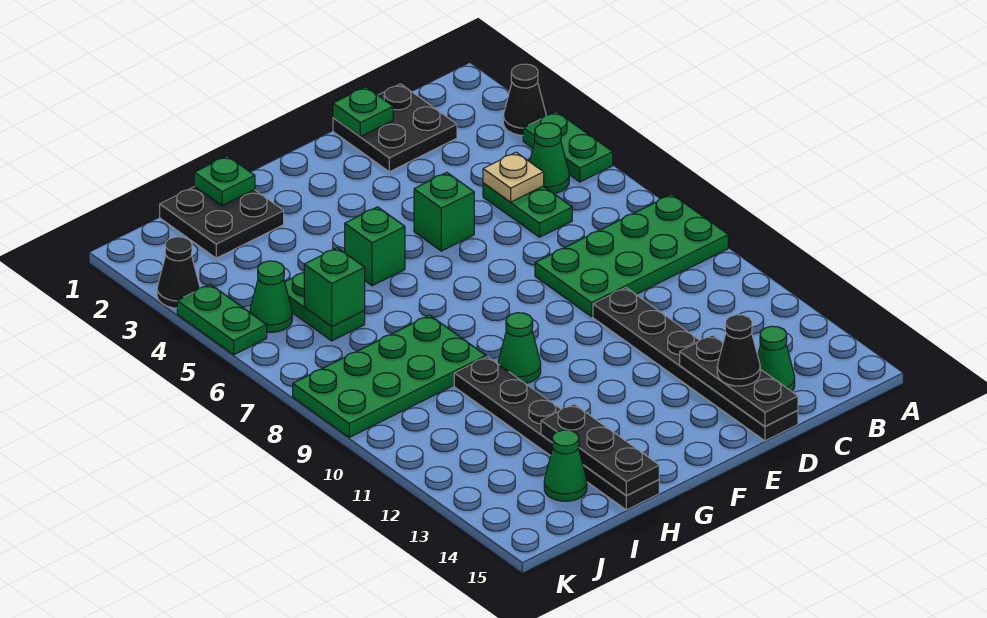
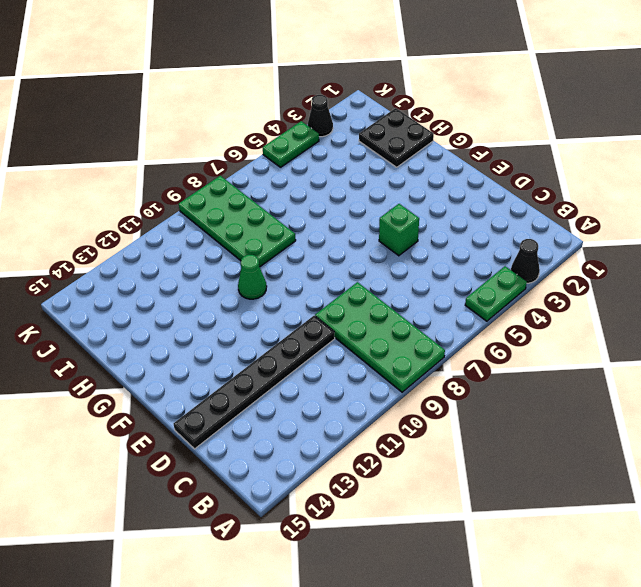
none -> green 1x1 cone [530,123,569,194]
none -> black 2x2 plate [333,84,457,172]
none -> green 1x2 plate [483,183,572,237]

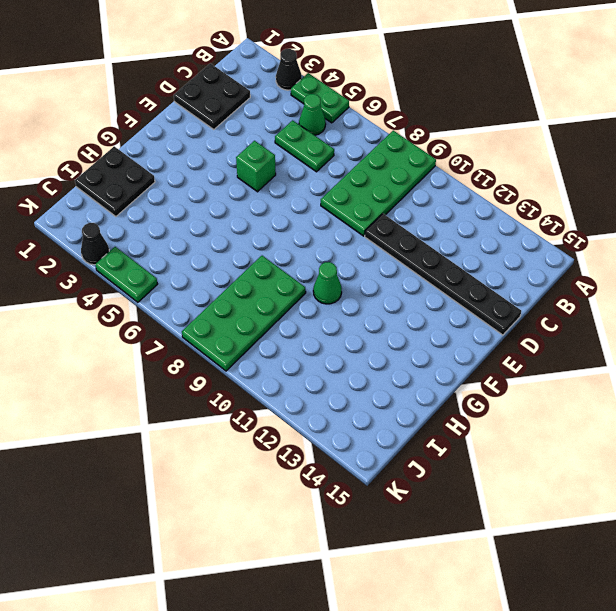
none -> green 1x1 cone [758,326,795,392]
none -> green 1x1 brick [345,207,405,286]
none -> black 1x6 plate [454,357,659,510]

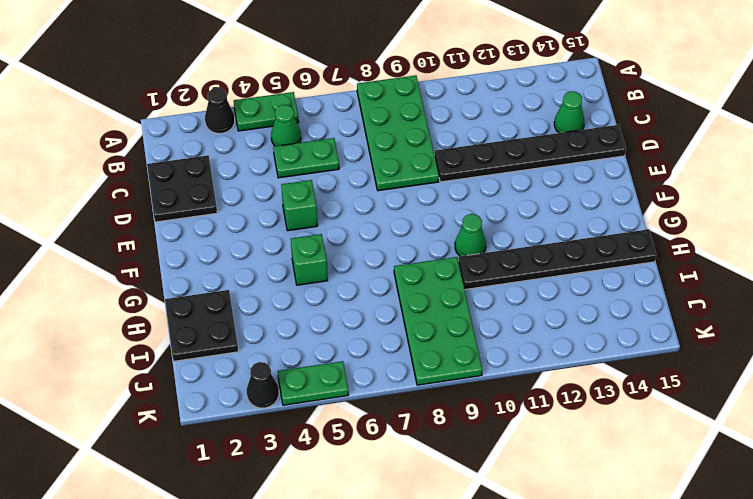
none -> green 1x2 plate [285,273,365,341]
none -> green 1x1 cone [544,430,587,501]
none -> green 1x1 cone [250,261,292,332]

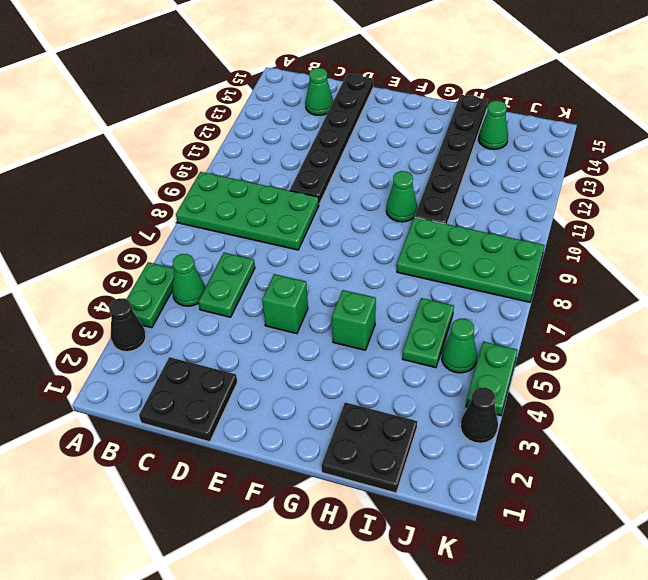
none -> tan 1x1 plate [483,152,544,202]
none -> green 1x1 plate [333,87,393,137]
none -> black 1x3 plate [680,335,798,426]

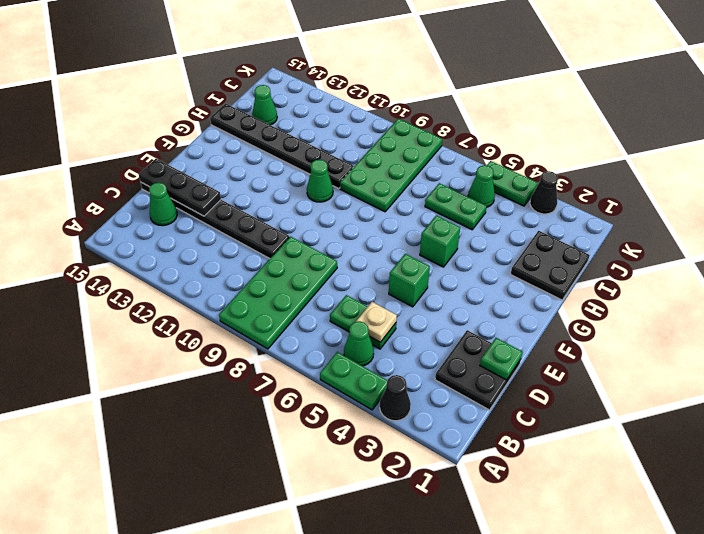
none -> green 1x1 plate [194,156,255,206]
none -> black 1x3 plate [541,404,659,495]
none -> green 1x1 brick [304,248,365,326]

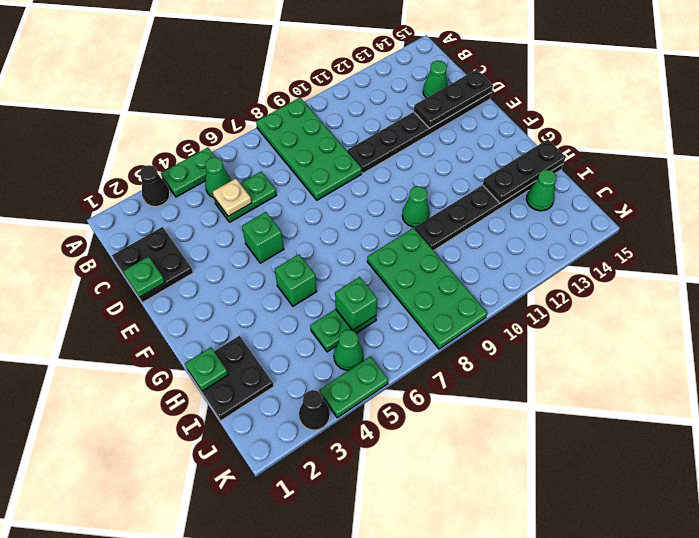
none -> black 1x1 cone [717,315,760,386]

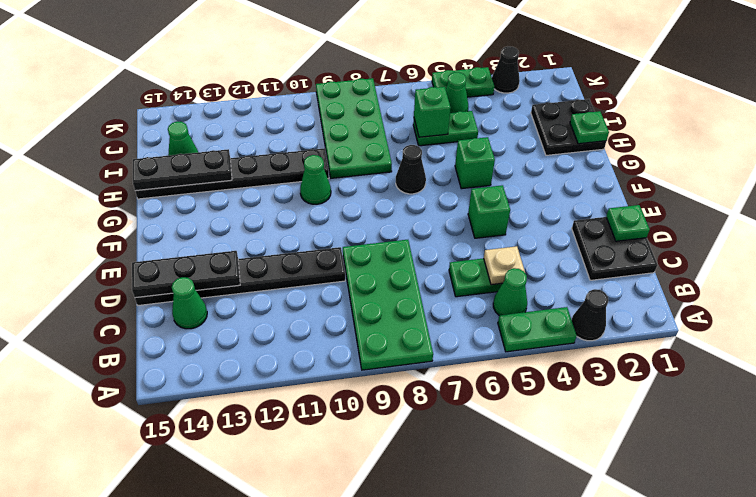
black 1x1 cone [396,145,426,194] -> black 1x1 cone moved to [717,315,760,386]

